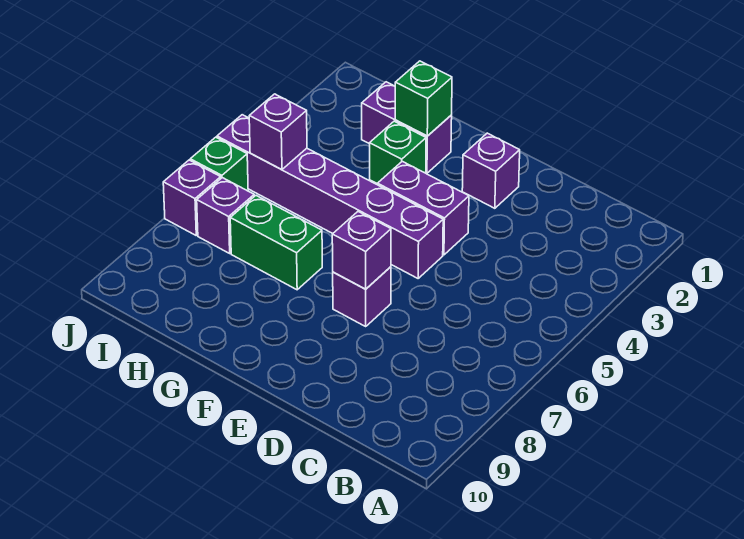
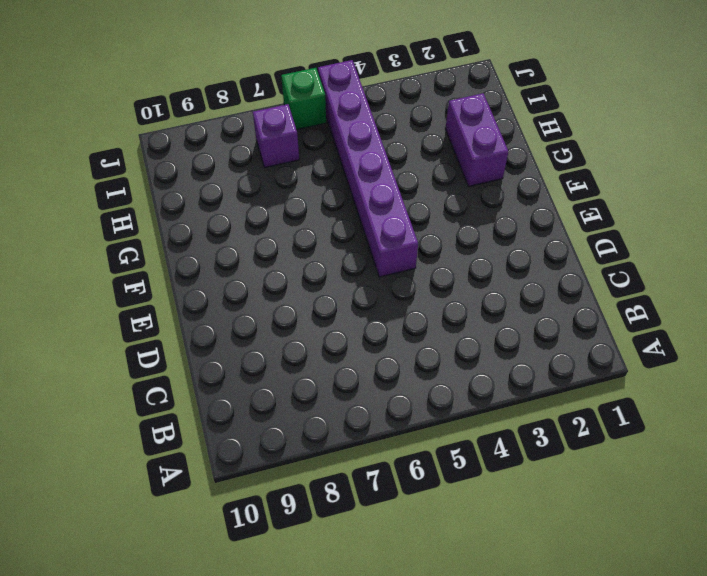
none -> purple 1x1 brick [462,133,520,208]
none -> purple 1x2 brick [378,161,469,255]
none -> purple 1x1 brick [333,267,391,326]

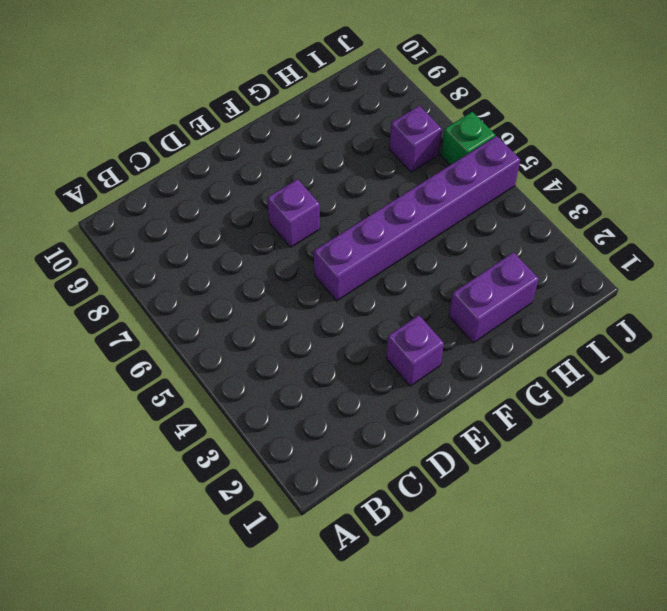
none -> purple 1x2 brick [378,161,469,255]
none -> green 1x1 brick [370,121,426,184]
none -> green 1x2 brick [230,196,322,290]

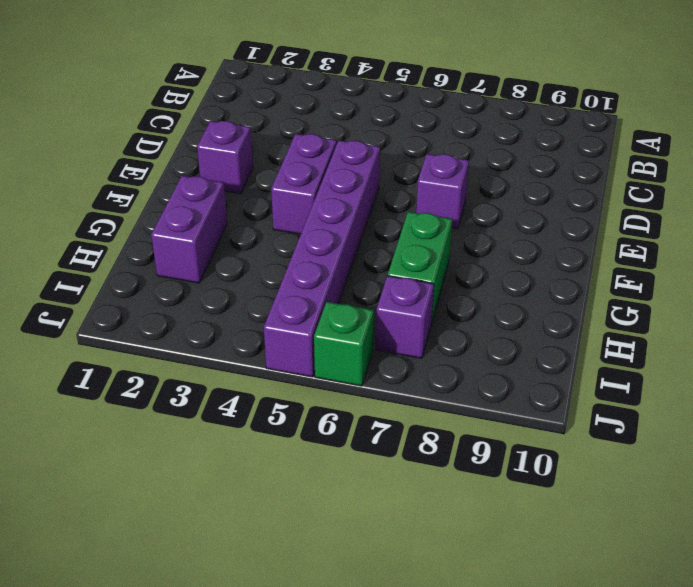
none -> green 1x1 brick [370,121,426,184]
none -> purple 1x1 brick [163,160,221,235]
none -> purple 1x1 brick [332,212,391,289]

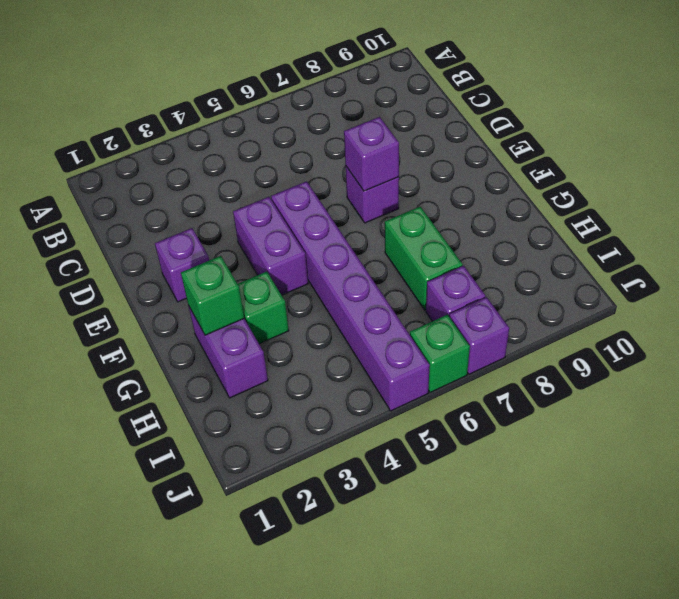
none -> purple 1x1 brick [249,94,307,169]

